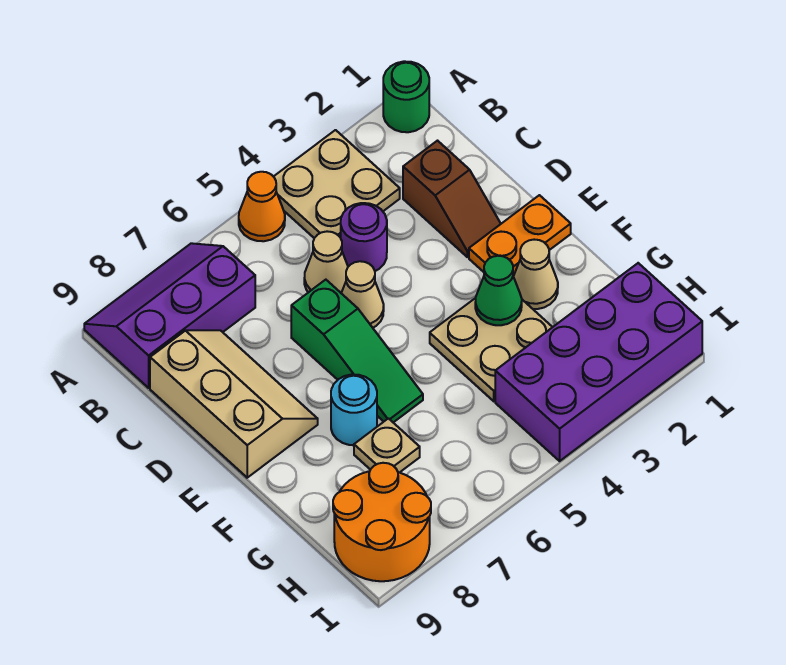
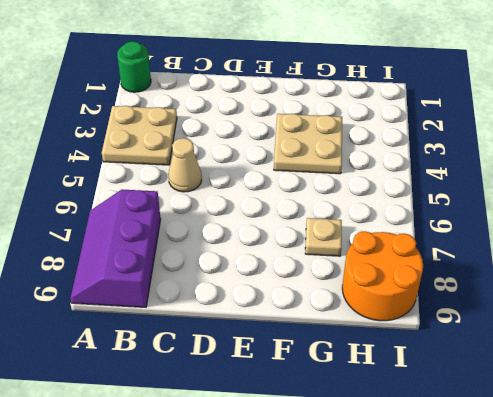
none -> orange 1x1 cone [239,172,285,241]
none -> brown 1x2 slope [403,141,501,257]
none -> purple 1x1 round brick [341,203,387,271]

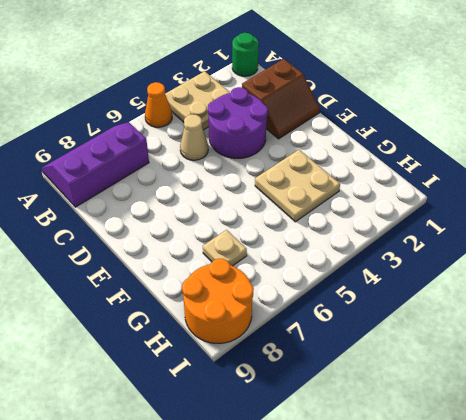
brown 2x2 slope [242,59,320,139] -> brown 1x2 slope [403,141,501,257]
purple 2x2 round brick [208,87,268,158] -> purple 1x1 round brick [341,203,387,271]
none -> tan 2x3 slope [150,330,318,478]
none -> tan 1x1 cone [341,261,384,328]
none -> green 1x3 slope [291,280,423,422]

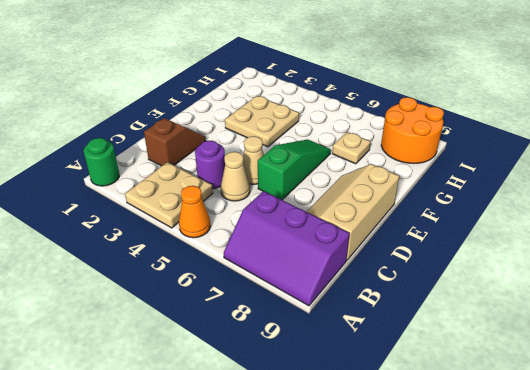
none -> orange 1x2 plate [469,195,571,276]
none -> tan 1x1 cone [514,240,558,309]
none -> cyan 1x1 round brick [331,374,377,445]

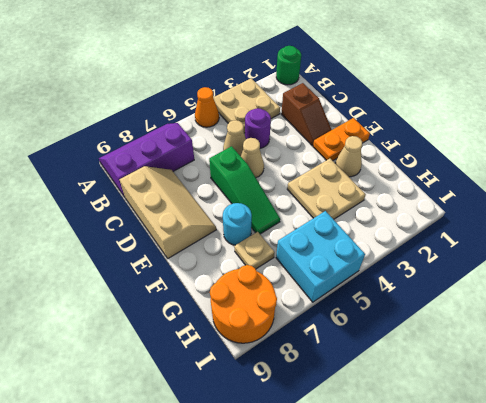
cyan 2x2 brick [276,211,365,302] -> none
none -> purple 2x4 brick [495,263,702,461]
none -> green 1x1 cone [475,256,522,325]

